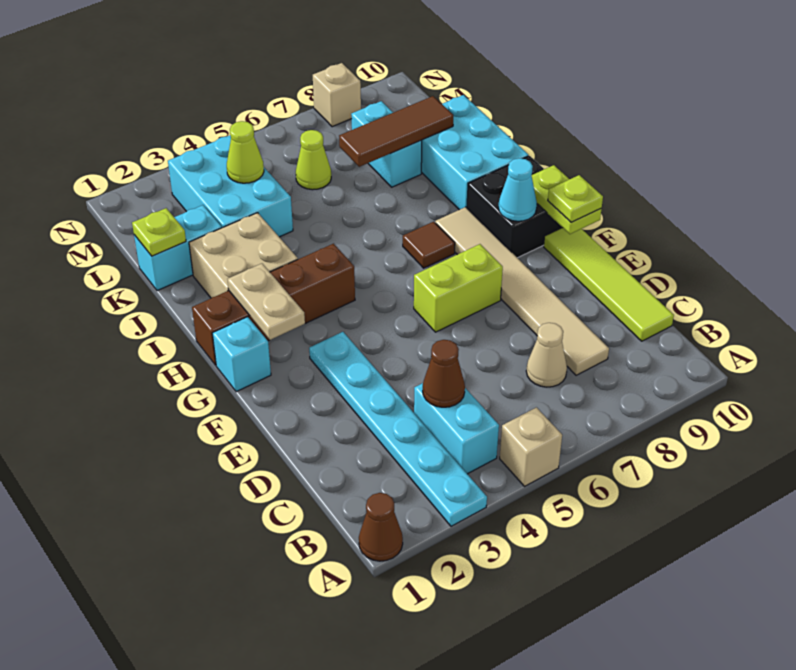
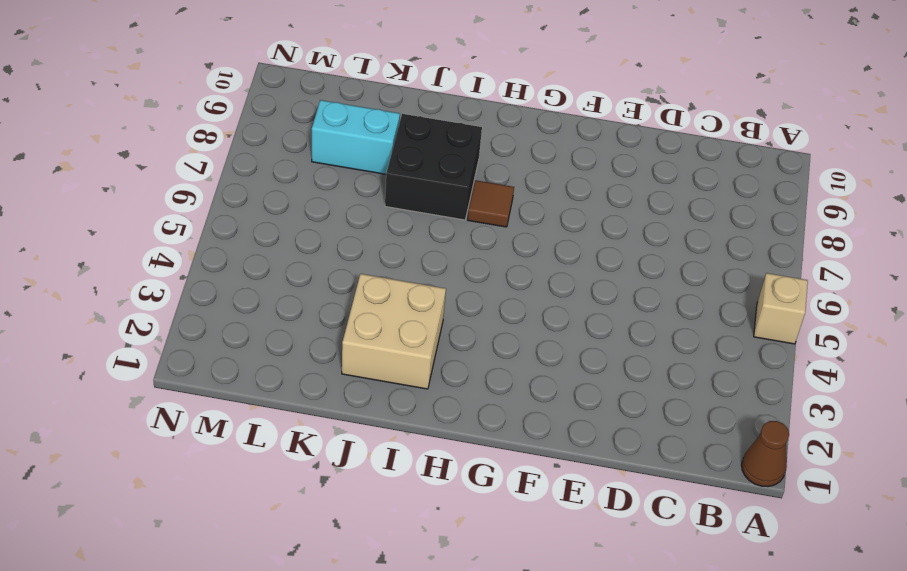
black 2x2 brick [385,114,482,220] -> black 2x2 brick moved to [467,156,563,258]
none -> cyan 1x6 plate [309,332,487,526]
none -> cyan 1x2 brick [414,383,499,474]
none -> tan 1x1 cone [526,323,567,387]

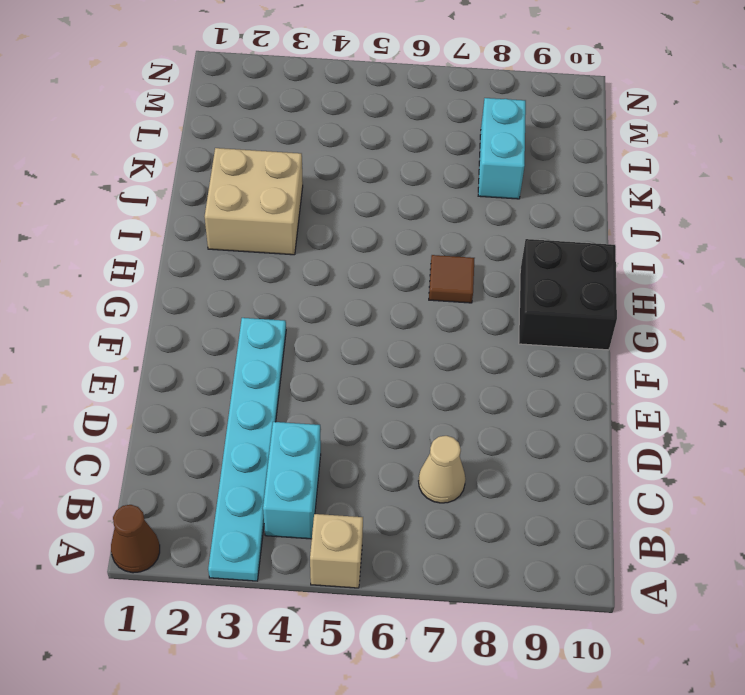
none -> tan 1x6 tile [435,207,609,375]
none -> lime 1x4 tile [544,228,674,341]
none -> lime 1x2 brick [414,244,503,332]

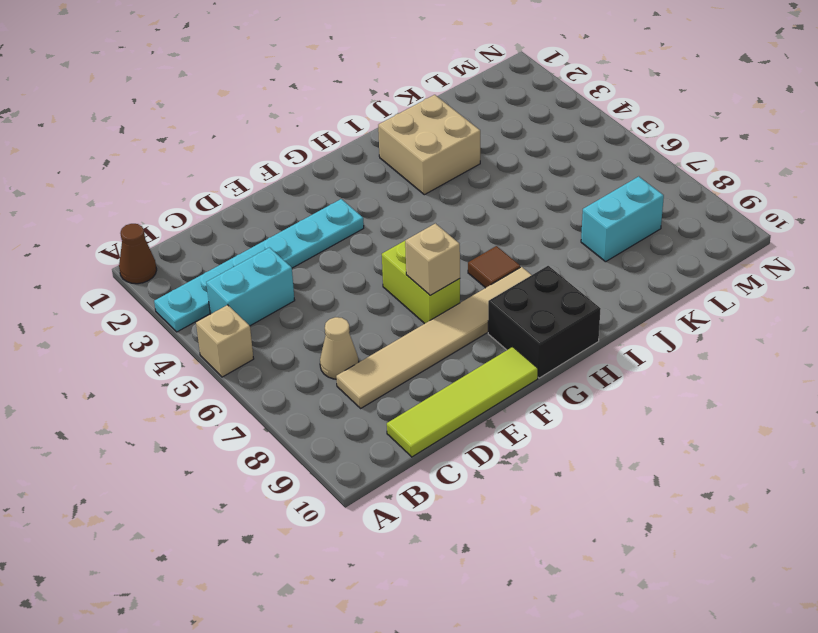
tan 1x1 brick [405,223,460,295] -> tan 1x1 brick moved to [313,63,361,127]
none -> cyan 1x1 brick [212,317,271,392]
none -> brown 1x4 brick [192,244,355,365]
none -> cyan 2x3 brick [421,95,528,210]

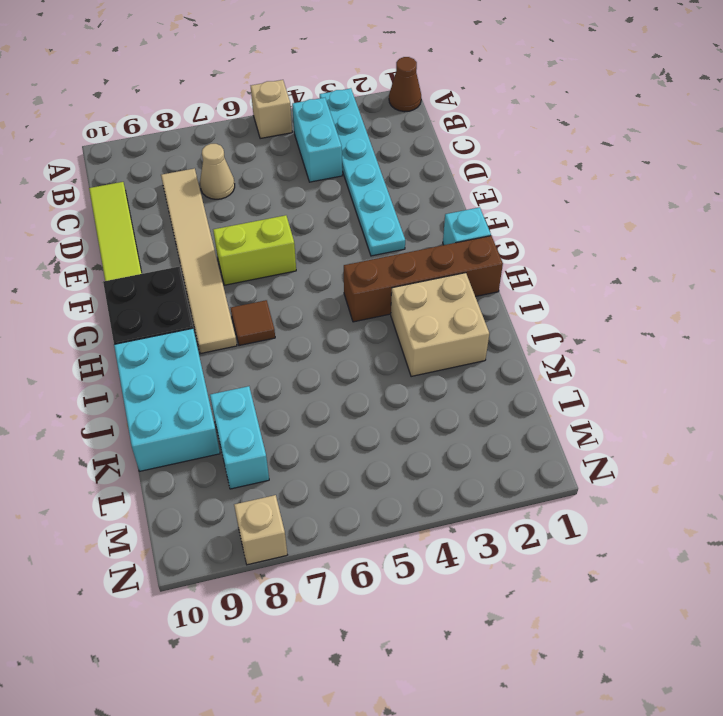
none -> cyan 1x2 brick [134,205,222,291]
none -> cyan 2x3 brick [168,135,293,237]
none -> lime 1x1 cone [296,130,331,190]

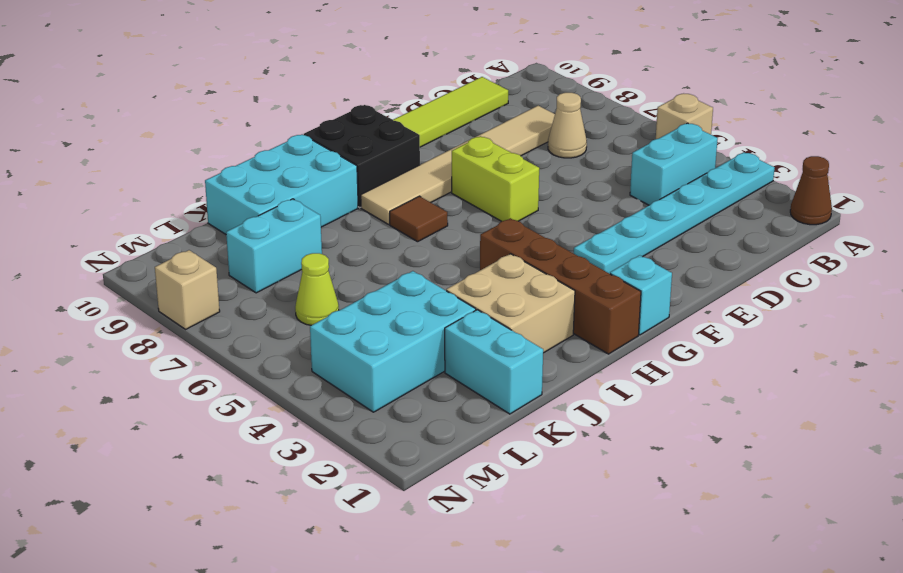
none -> brown 1x1 cone [423,340,465,407]
none -> lime 1x2 plate [531,165,601,234]
none -> tan 1x2 plate [228,264,305,340]

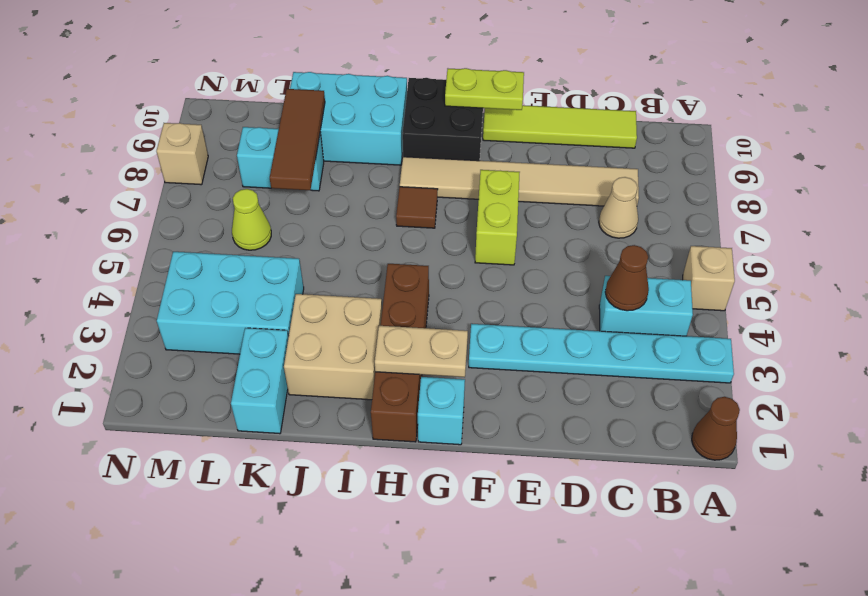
none -> cyan 1x1 cone [499,158,537,221]
none -> lime 1x1 plate [132,208,186,256]
none -> lime 1x1 cone [227,121,264,183]

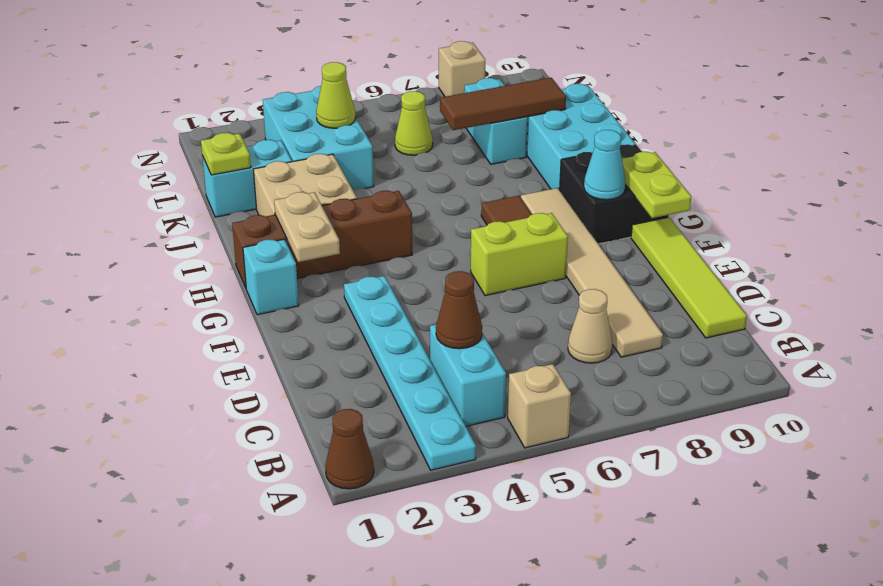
none -> lime 1x1 plate [548,175,603,222]

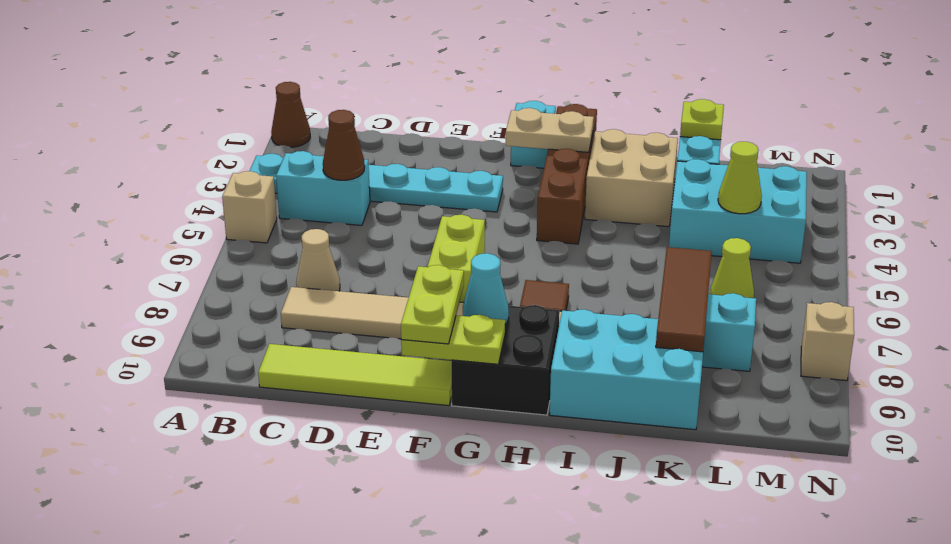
lime 1x2 plate [401,265,464,344] -> lime 1x1 plate [548,175,603,222]

